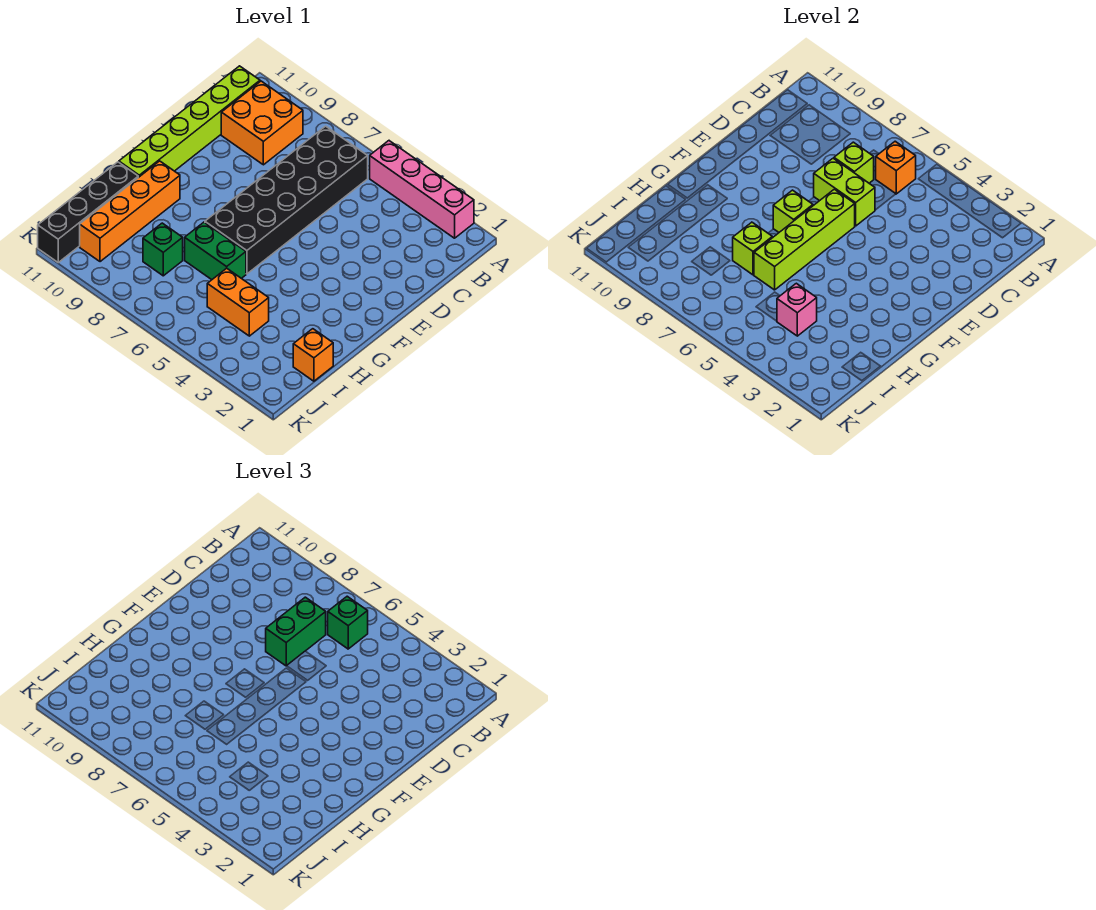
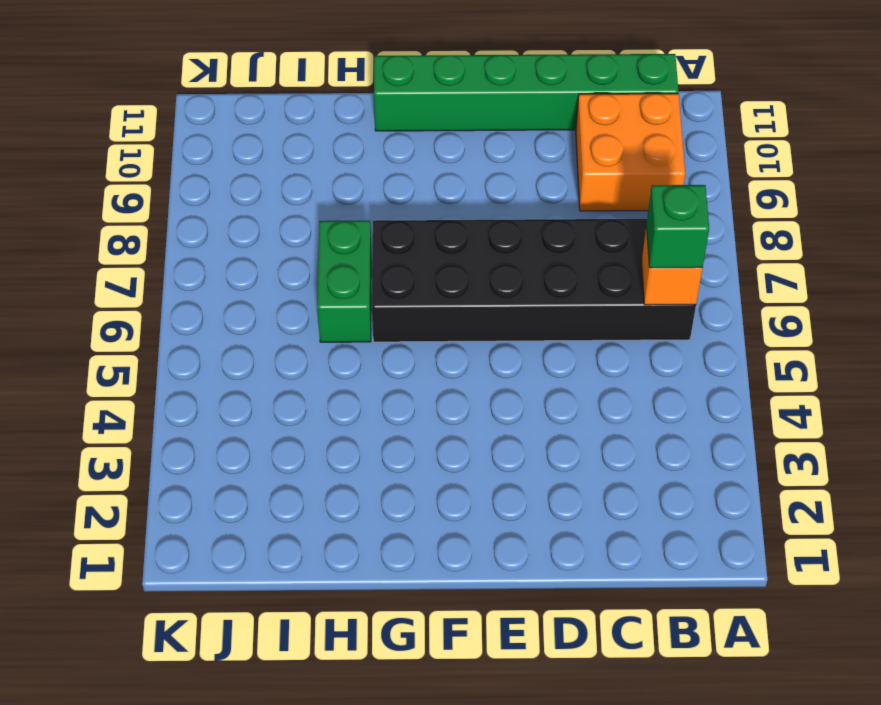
green 1x6 brick [374,54,678,131] -> lime 1x6 brick [119,66,260,177]
none -> pink 1x4 brick [370,141,474,238]
none -> orange 1x4 brick [80,161,180,262]
none -> black 1x4 brick [38,162,138,262]

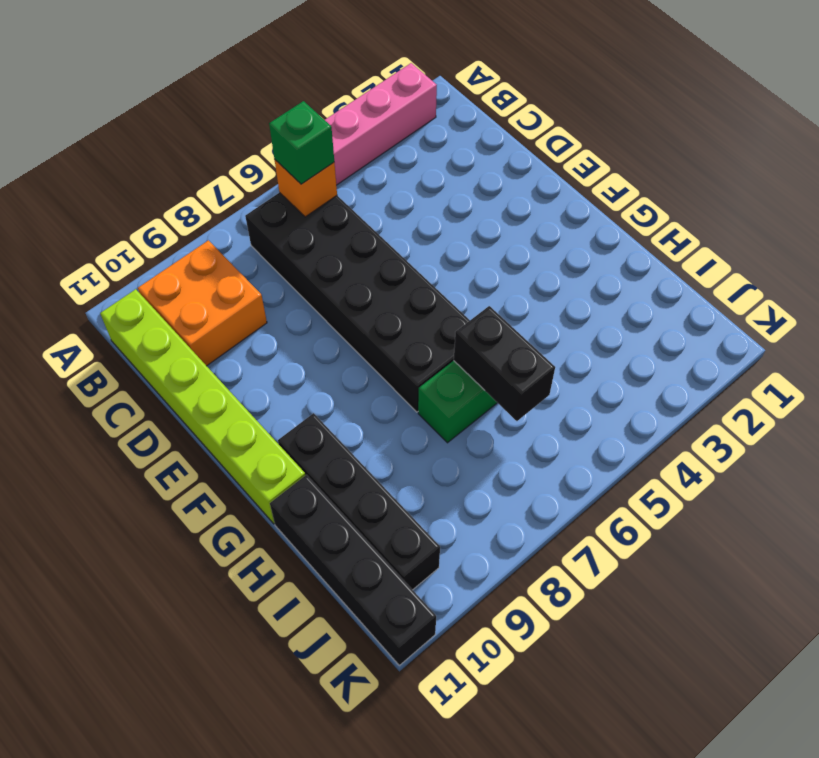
black 1x4 brick [278,413,440,590] -> orange 1x4 brick [80,161,180,262]
black 1x2 brick [454,306,555,421] -> lime 1x4 brick [754,189,855,290]
none -> orange 1x1 brick [293,329,333,381]
none -> orange 1x2 brick [207,268,269,336]
none -> green 1x1 brick [143,223,183,276]

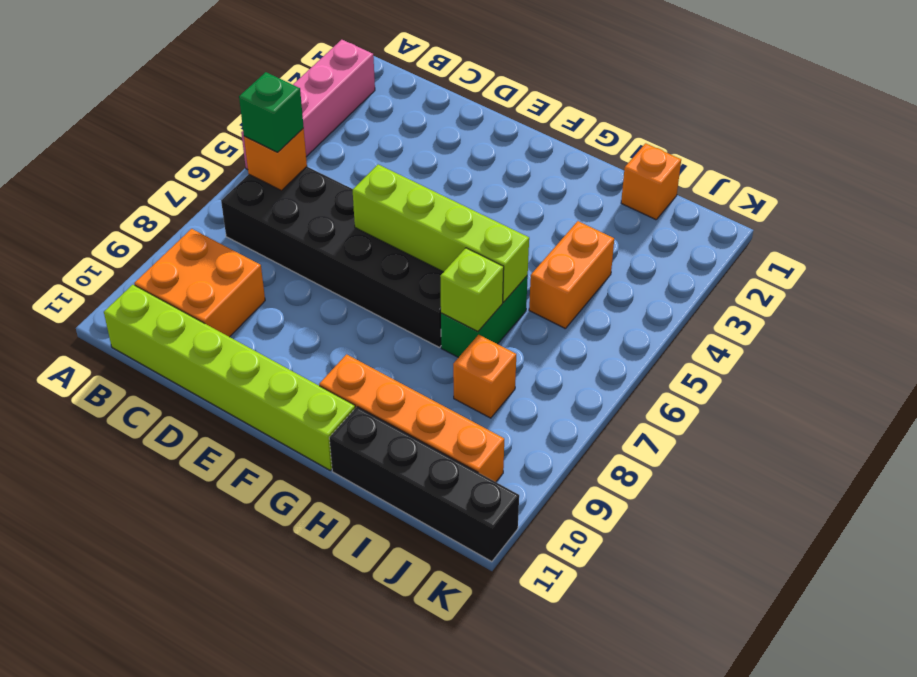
orange 1x1 brick [453,335,516,418] -> green 1x1 brick [143,223,183,276]
none -> lime 1x1 brick [834,142,874,183]
none -> lime 1x2 brick [814,158,875,226]
none -> lime 1x1 brick [773,190,813,232]

